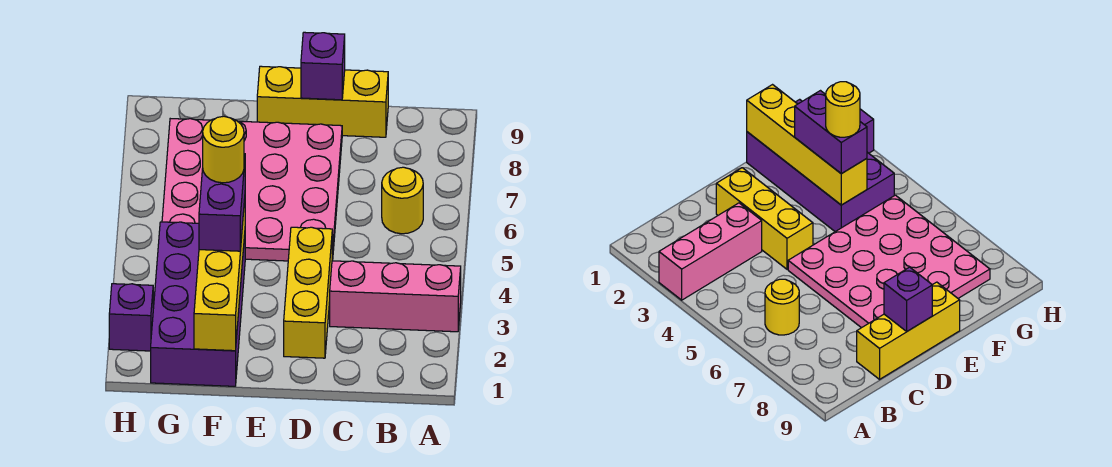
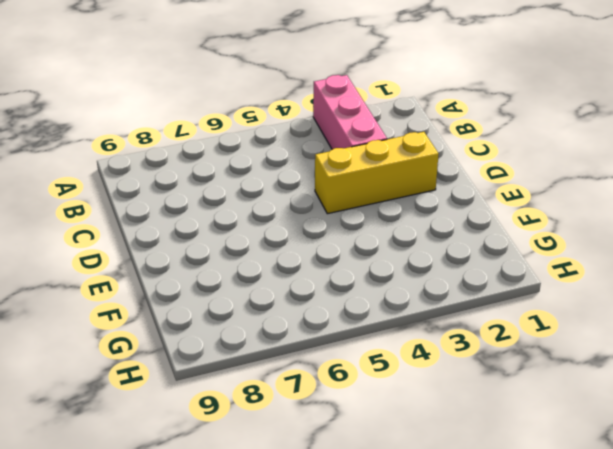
none -> yellow 1x1 round brick [382,167,423,234]
none -> yellow 1x3 brick [257,66,388,137]

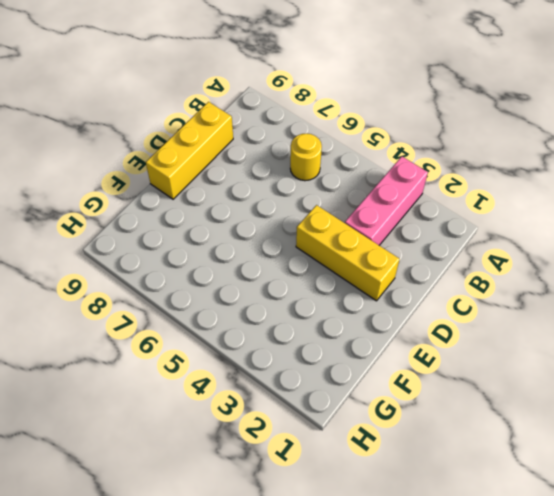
none -> pink 4x4 plate [162,119,342,261]
none -> purple 2x4 brick [151,222,245,386]

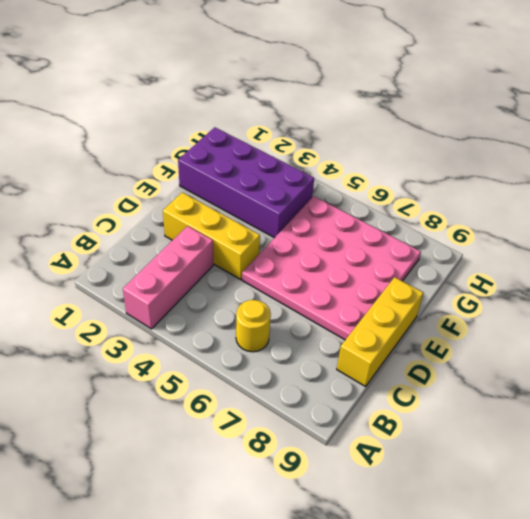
none -> purple 1x1 brick [109,284,153,351]
none -> purple 1x1 brick [301,32,345,100]

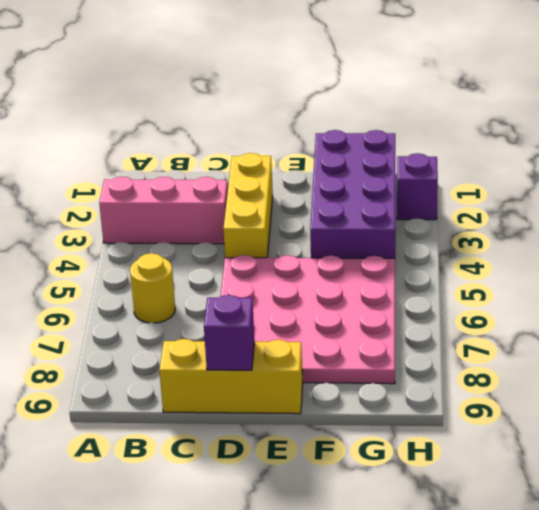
none -> yellow 1x4 brick [194,199,245,351]
none -> purple 1x2 brick [199,154,245,251]

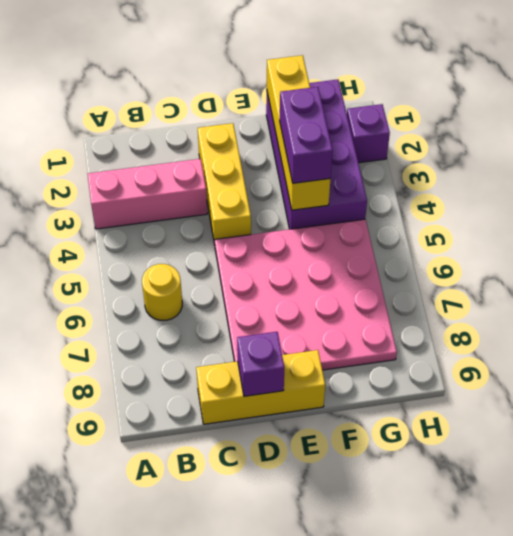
none -> yellow 1x1 round brick [203,116,244,183]

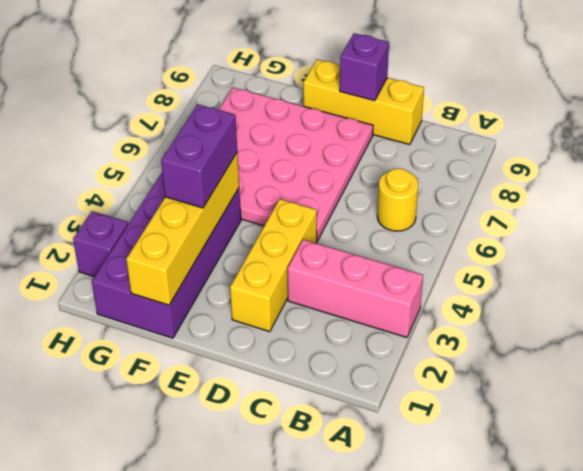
none -> yellow 1x1 round brick [203,116,244,183]

